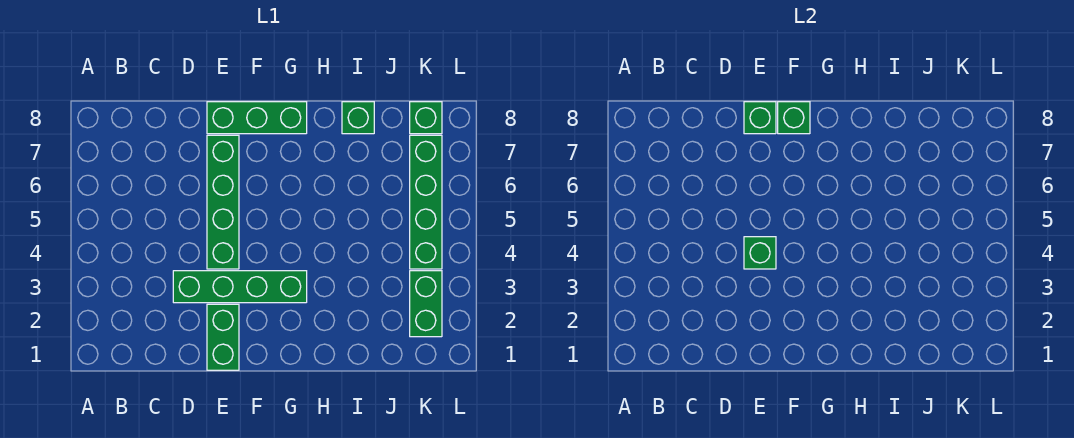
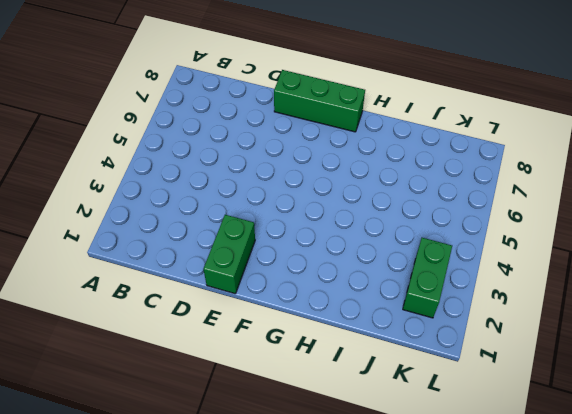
none -> green 1x4 brick [173,271,307,303]
none -> green 1x4 brick [207,135,239,269]

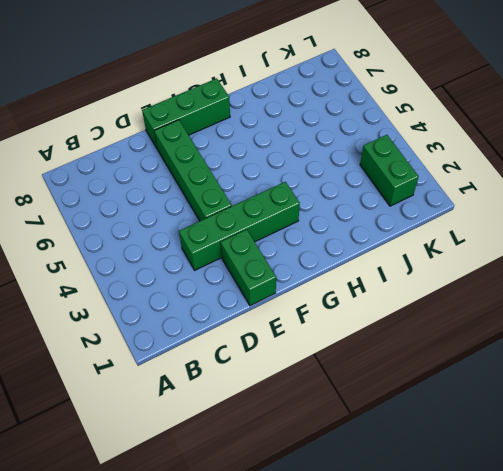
none -> green 1x1 brick [342,102,374,134]
none -> green 1x4 brick [410,135,442,269]

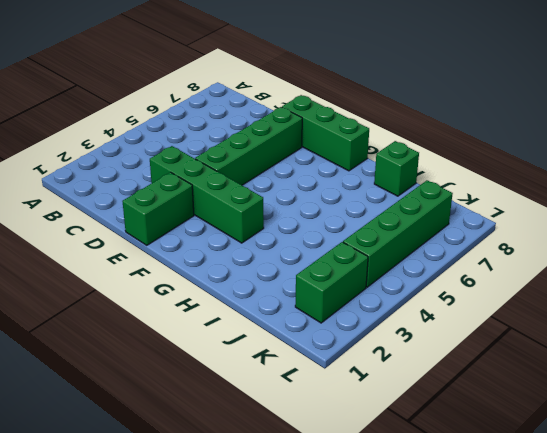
none -> green 1x1 brick [410,102,442,134]
none -> green 1x1 brick [744,237,776,269]

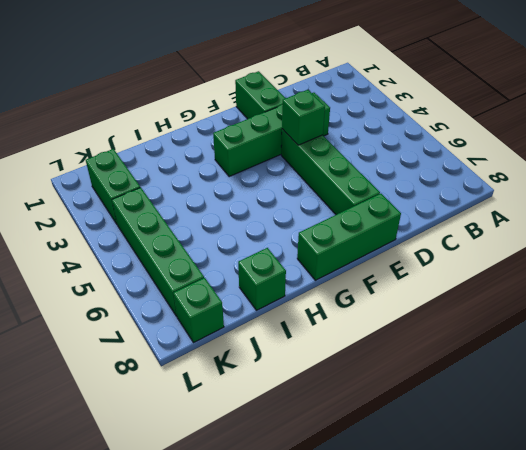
none -> green 1x1 brick [744,102,776,134]
none -> green 1x1 brick [778,102,810,134]

